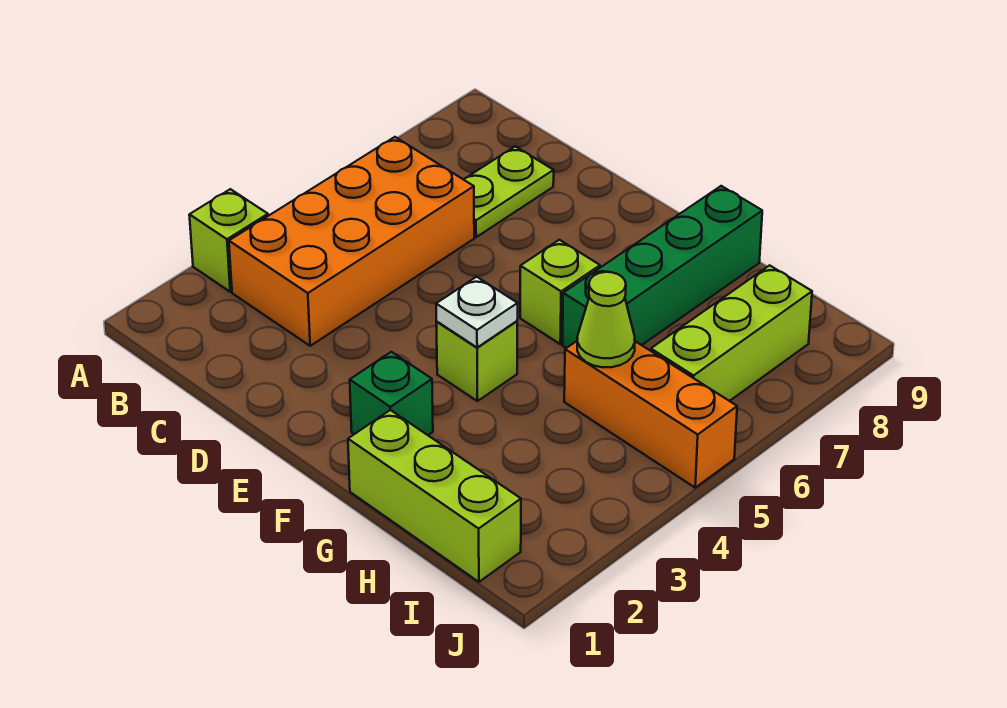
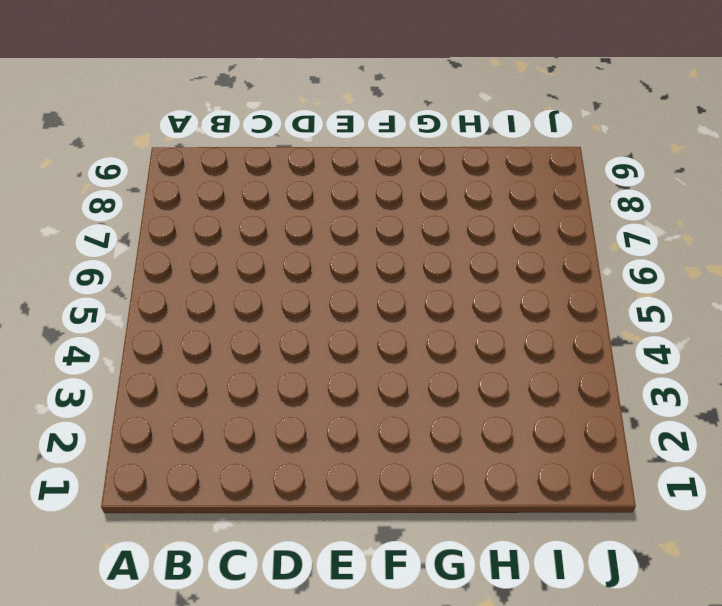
none -> lime 1x1 brick [189,189,268,292]
none -> orange 2x4 brick [229,137,474,346]
none -> lime 1x2 plate [463,146,554,237]

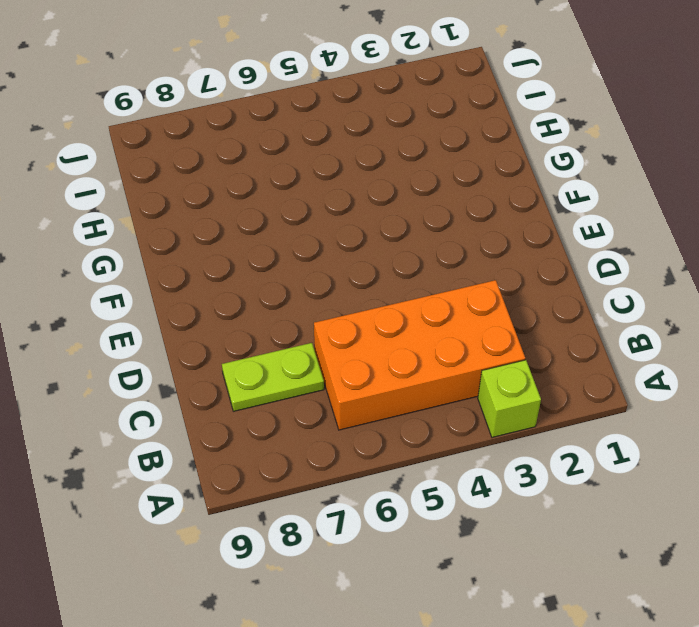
none -> green 1x1 brick [350,352,433,435]
none -> lime 1x1 brick [436,321,517,401]
none -> lime 1x1 brick [520,240,600,344]

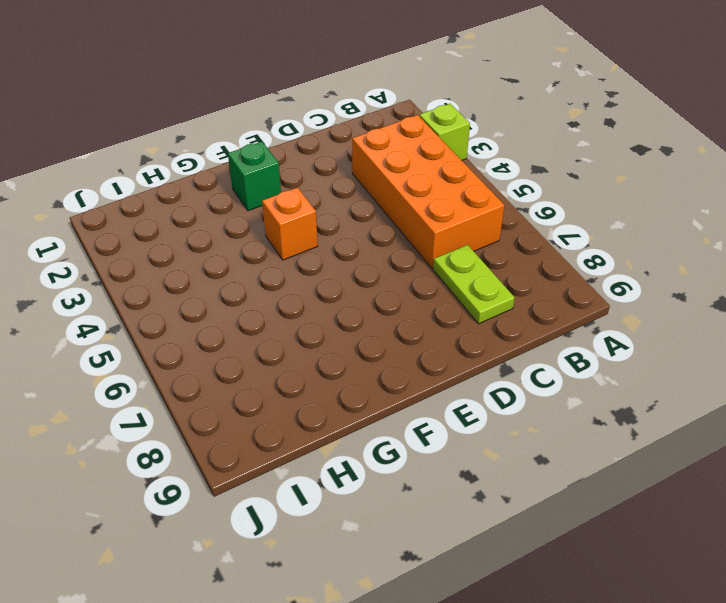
orange 1x1 brick [262,188,318,260] -> lime 1x1 brick [436,321,517,401]
none -> lime 1x1 brick [520,240,600,344]
none -> lime 1x3 brick [348,410,521,582]
none -> green 1x4 brick [562,186,762,348]

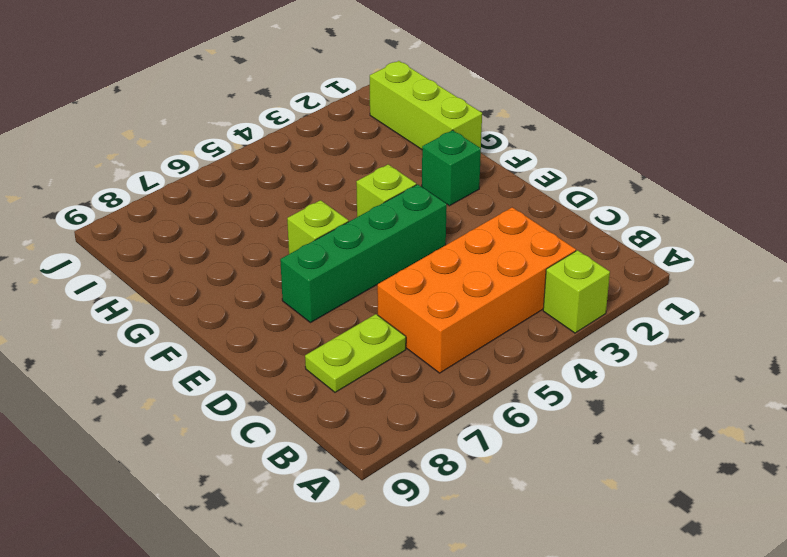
green 1x4 brick [280,184,447,323] -> green 1x4 brick moved to [562,186,762,348]
none -> orange 1x3 brick [564,341,737,488]
none -> lime 1x3 brick [651,265,812,401]
none -> white 1x1 plate [436,277,518,347]

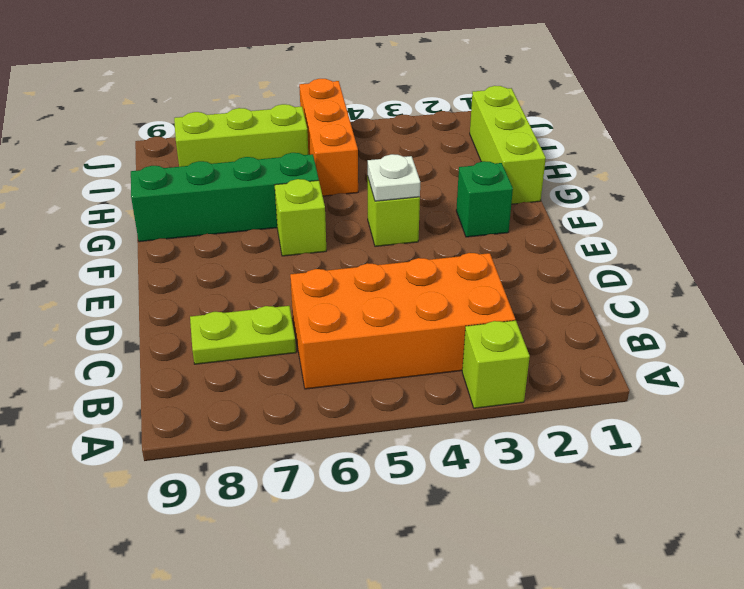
none -> lime 1x1 cone [577,272,635,367]

